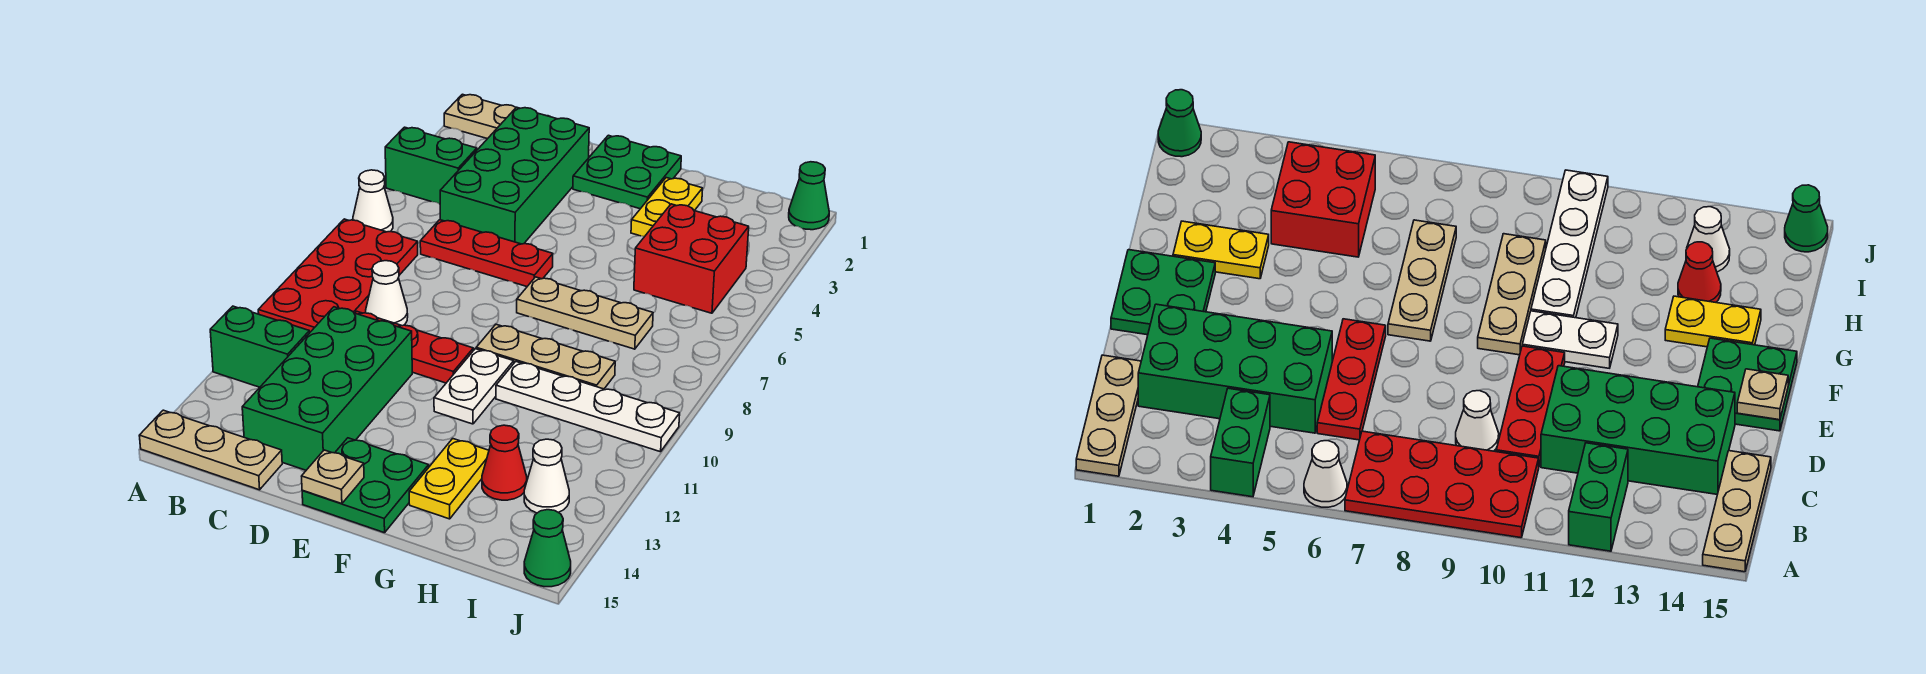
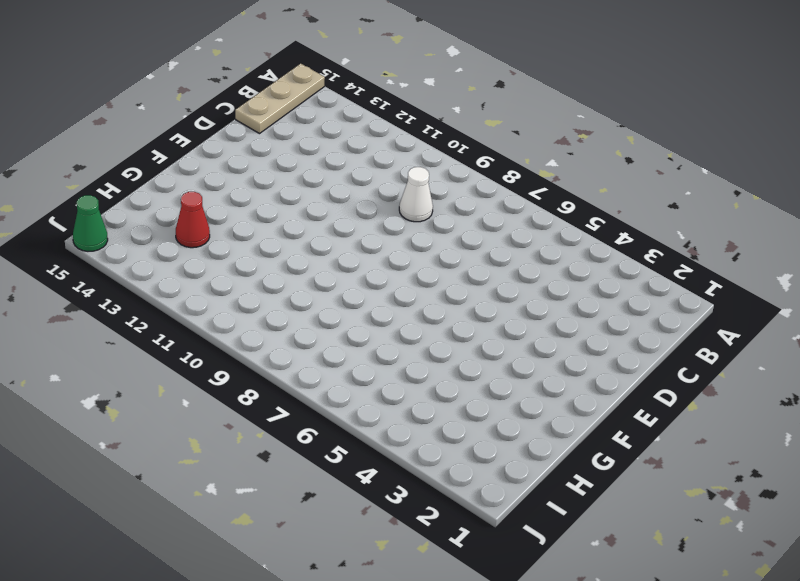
none -> tan 1x3 plate [444,94,516,139]
none -> green 1x2 brick [385,127,477,204]
none -> white 1x1 cone [353,170,393,232]

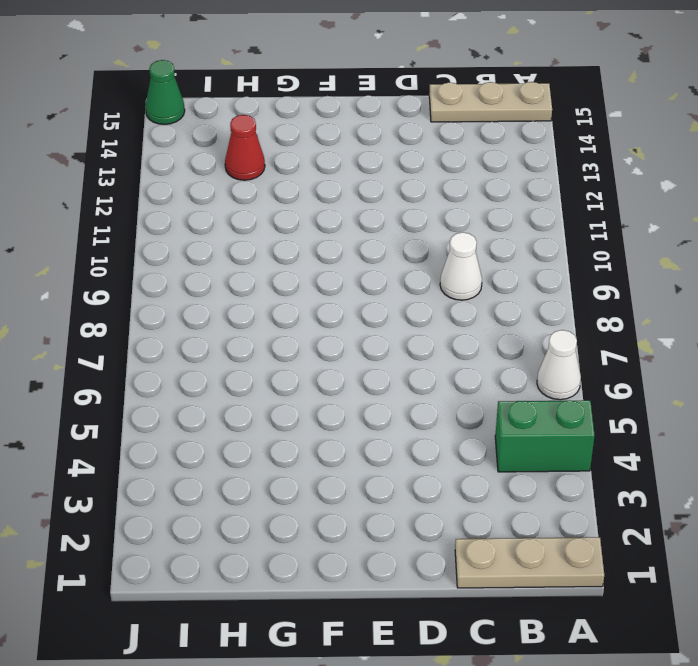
none -> red 2x4 plate [258,219,418,332]
none -> green 1x2 brick [210,306,310,387]
none -> green 2x4 brick [440,107,589,244]

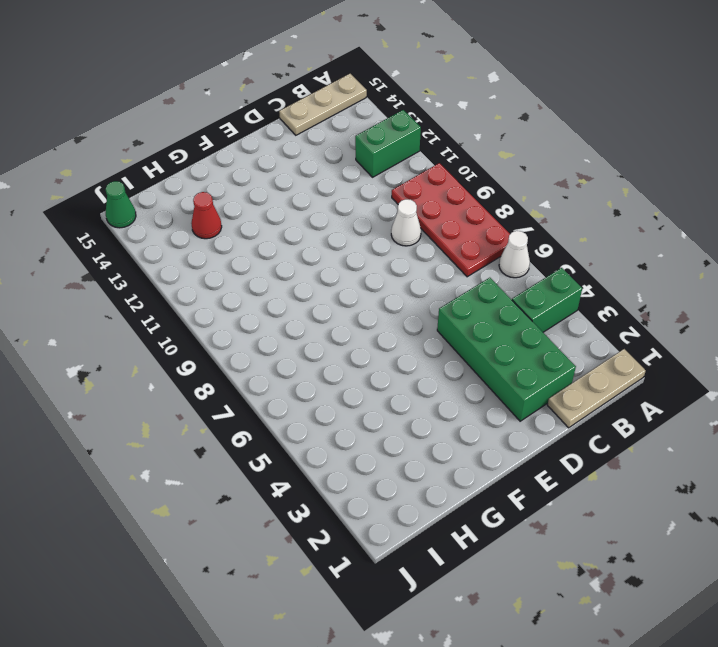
none -> red 1x3 plate [420,220,553,286]
none -> red 1x3 plate [355,311,473,383]
none -> green 2x4 brick [242,307,412,470]

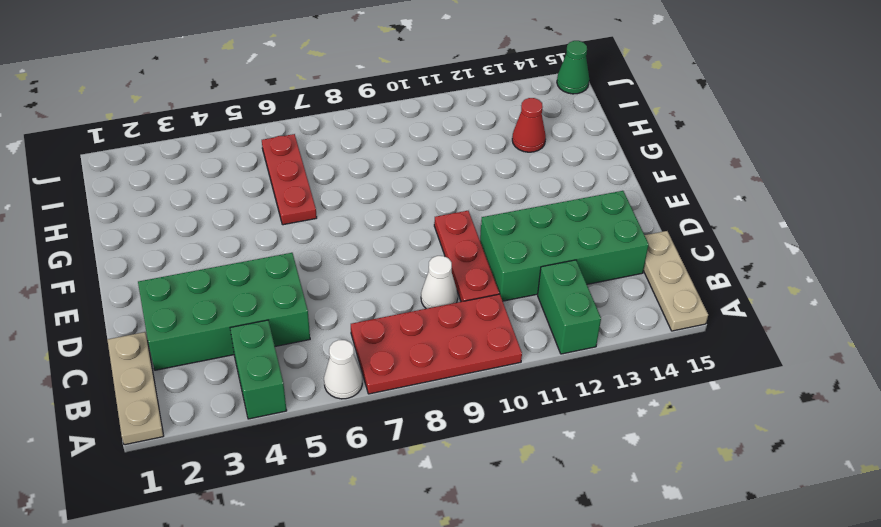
red 1x3 plate [262,134,317,225] -> red 1x3 plate moved to [420,220,553,286]
none -> green 2x2 plate [573,135,681,209]
none -> green 2x2 plate [302,438,429,533]
none -> tan 1x3 plate [517,277,653,349]

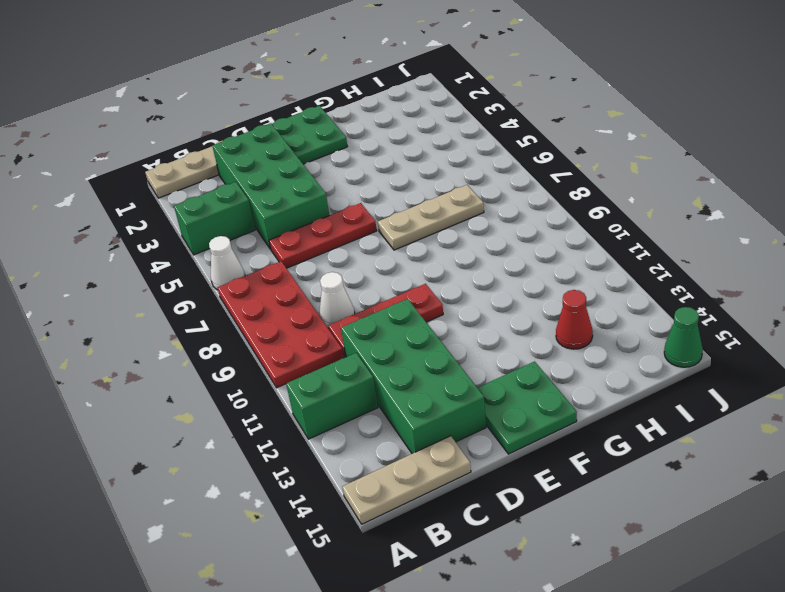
none -> tan 1x3 plate [476,324,615,389]
none -> white 1x2 plate [434,349,514,424]
none -> yellow 1x2 plate [631,178,703,236]

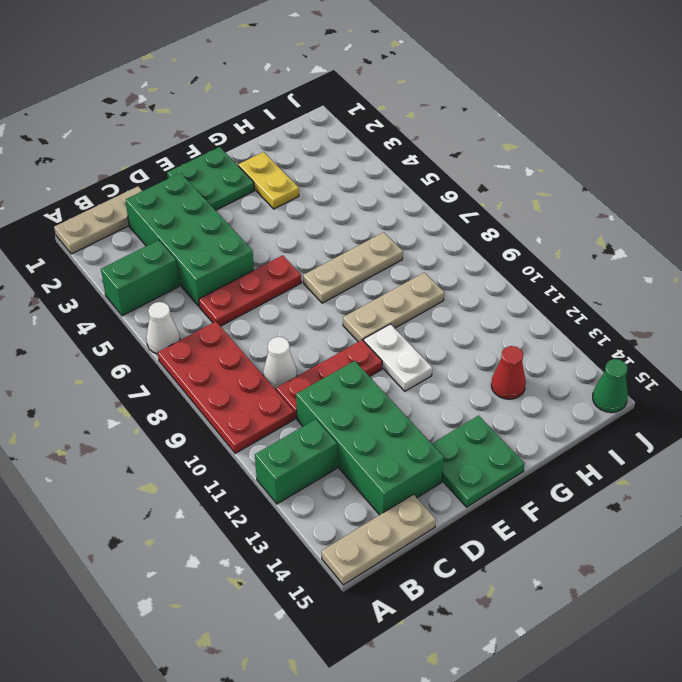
none -> white 1x4 plate [496,362,680,452]
none -> yellow 1x2 plate [409,439,489,519]
none -> red 2x2 brick [634,204,749,313]

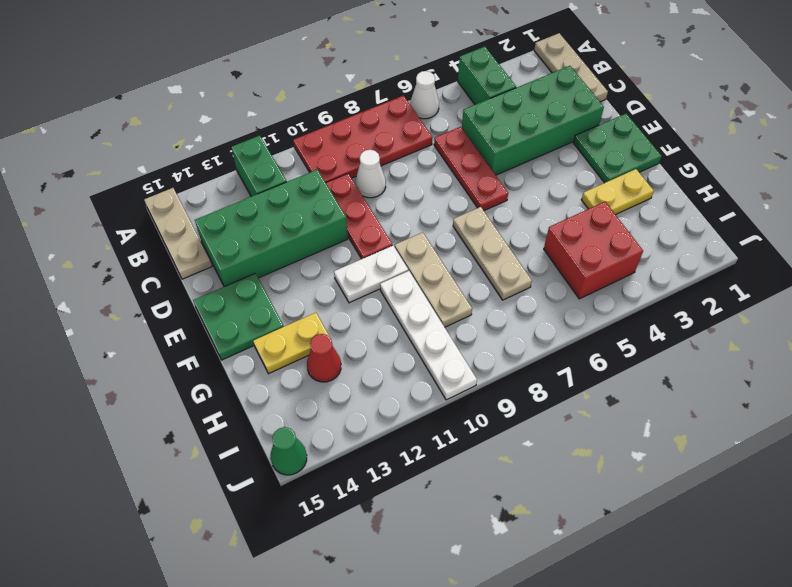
none -> white 1x1 cone [524,439,569,513]
none -> green 1x1 cone [789,162,829,230]
none -> tan 1x1 plate [302,450,364,504]

